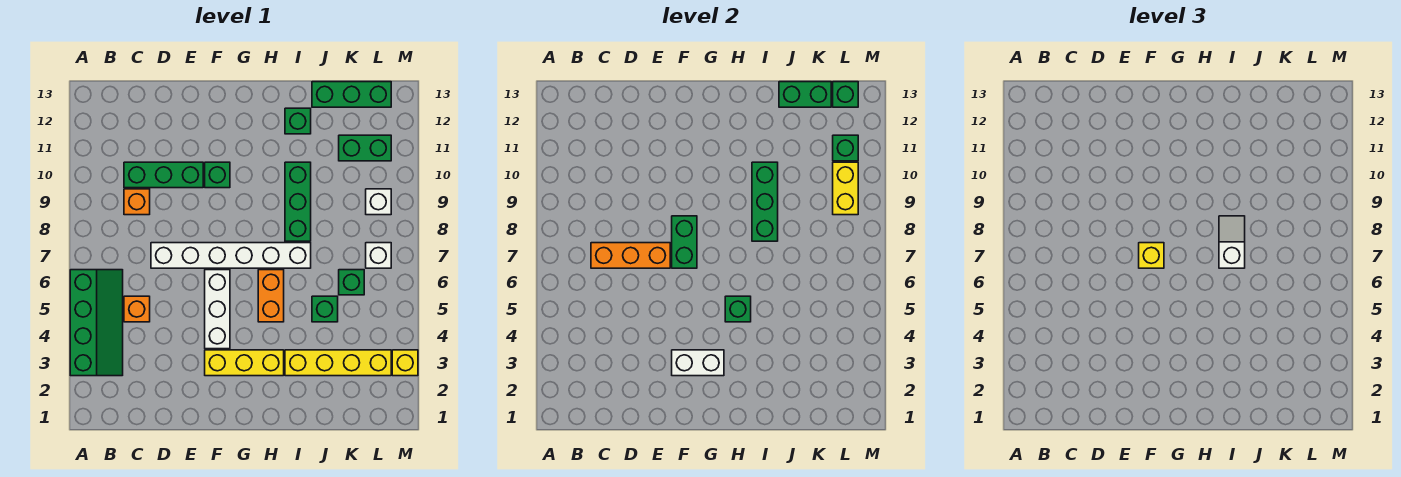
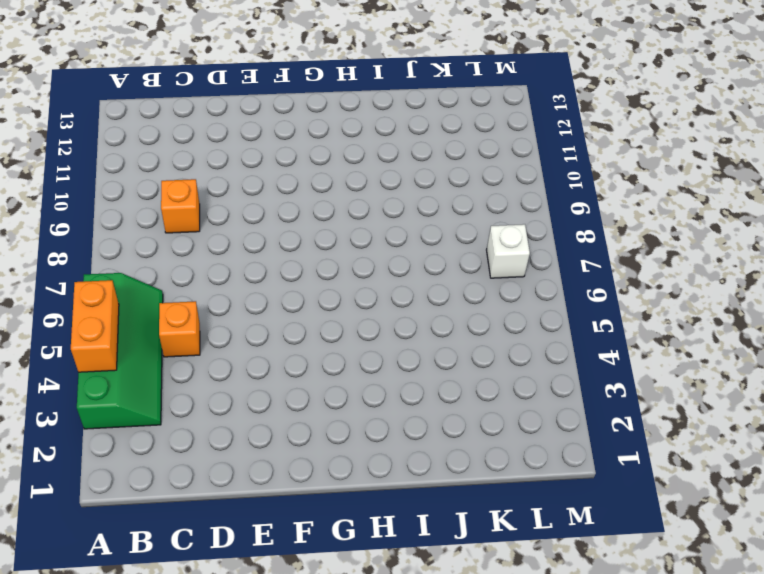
orange 1x2 brick [71,280,119,372] -> orange 1x2 brick moved to [258,270,284,322]
none -> green 1x3 brick [124,162,203,188]
none -> white 1x6 brick [151,243,311,268]
none -> yellow 1x3 brick [205,350,284,376]
none -> white 1x3 brick [205,270,230,349]

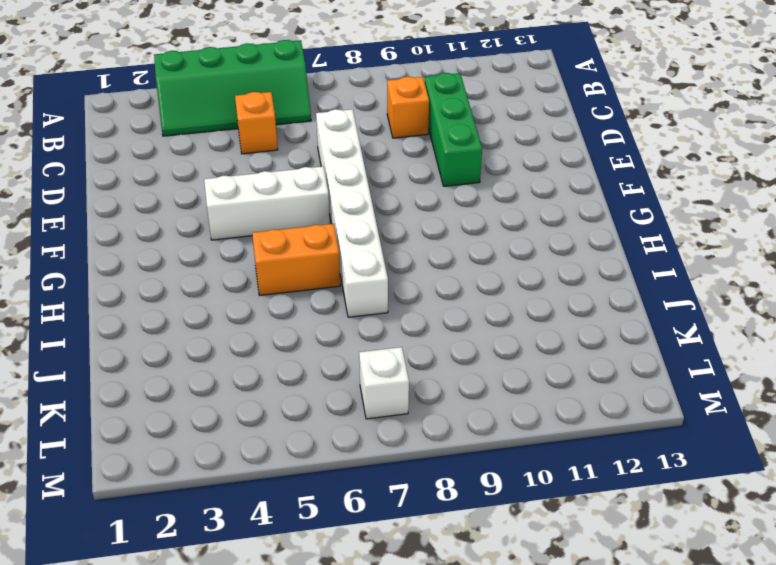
none -> yellow 1x3 brick [205,350,284,376]
none -> green 1x1 brick [205,162,230,188]
none -> yellow 1x4 brick [285,350,391,376]
none -> green 1x3 brick [285,162,311,241]

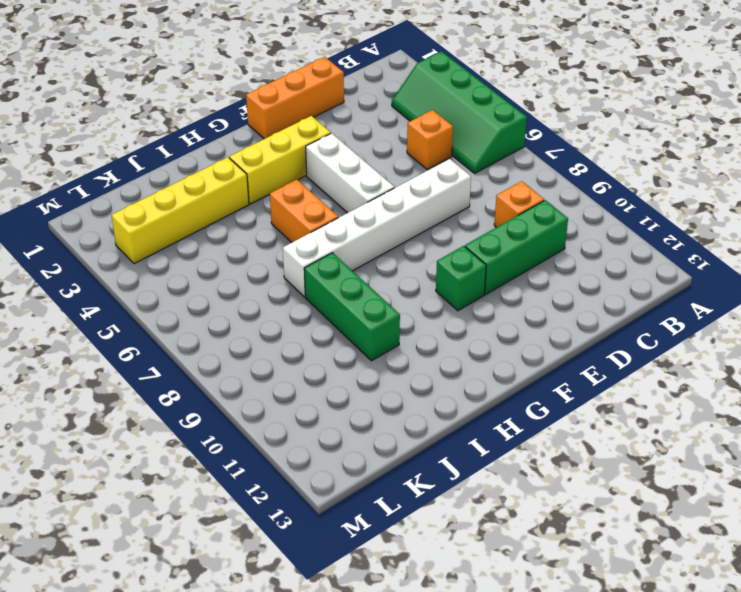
orange 1x3 brick [246,57,344,139] -> orange 1x3 brick moved to [591,243,670,268]
none -> green 1x1 brick [285,108,311,134]
none -> green 1x1 brick [312,296,338,322]
none -> green 1x3 brick [312,82,391,107]
none -> green 1x1 brick [339,270,364,295]

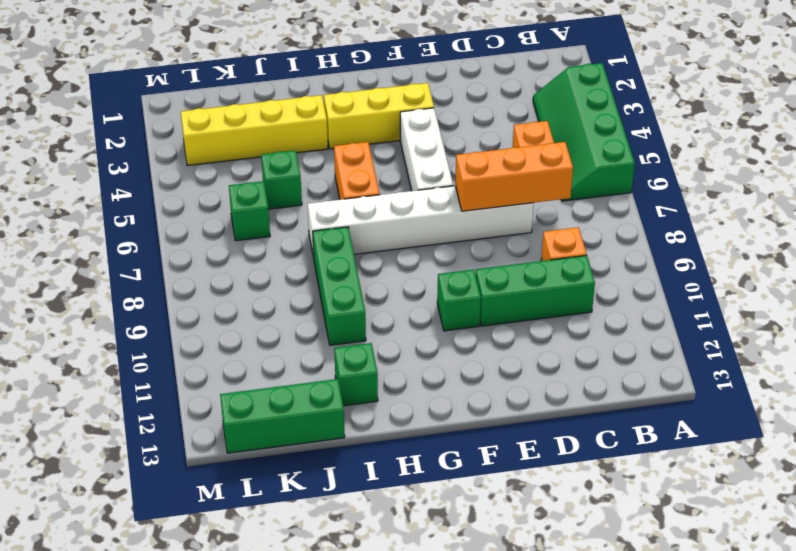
none -> green 1x2 brick [339,135,391,161]
none -> white 1x1 brick [366,243,391,268]
none -> white 1x1 brick [366,189,391,215]
none -> yellow 1x1 brick [392,350,418,376]

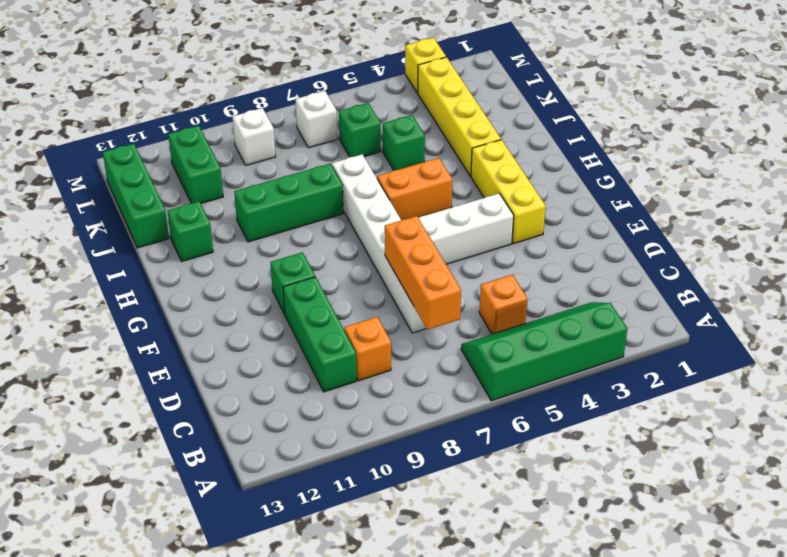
none -> white 1x2 brick [672,350,724,376]
none -> green 1x2 brick [672,216,697,268]
none -> green 1x1 brick [725,296,751,322]
none -> green 1x3 brick [752,162,778,241]

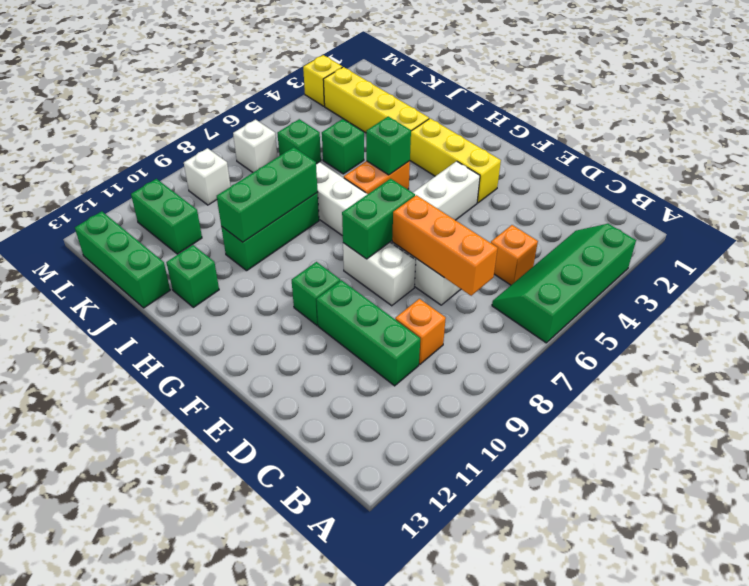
white 1x2 brick [343,242,416,306] -> white 1x2 brick moved to [672,350,724,376]
none -> green 1x2 brick [779,82,831,107]
none -> yellow 1x2 brick [833,162,858,215]
none -> green 1x1 brick [833,135,858,161]
none -> green 1x1 brick [833,82,858,107]

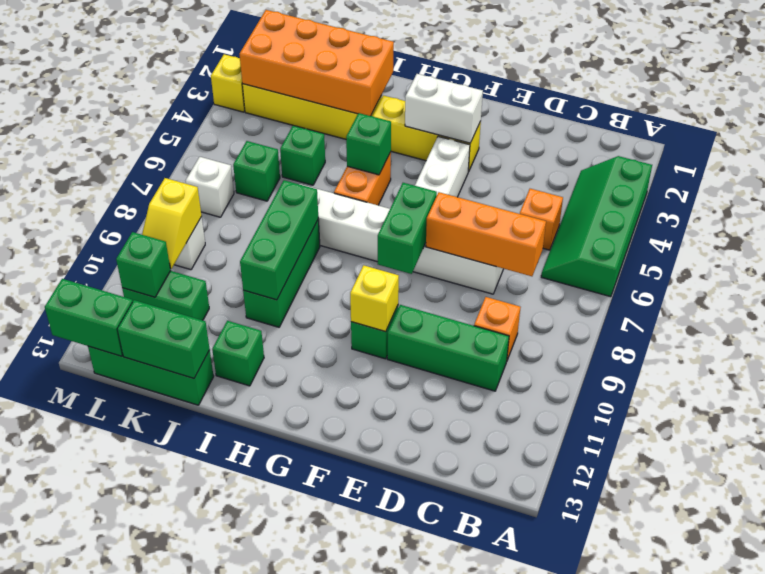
yellow 1x1 brick [350,265,399,332] -> yellow 1x1 brick moved to [1139,243,1164,268]
orange 2x4 brick [240,10,394,116] -> none
yellow 1x2 slope [142,178,202,269] -> yellow 1x2 brick [833,162,858,215]
green 1x2 brick [45,279,133,356] -> green 1x1 brick [833,82,858,107]
none -> white 1x2 slope [1219,216,1245,268]

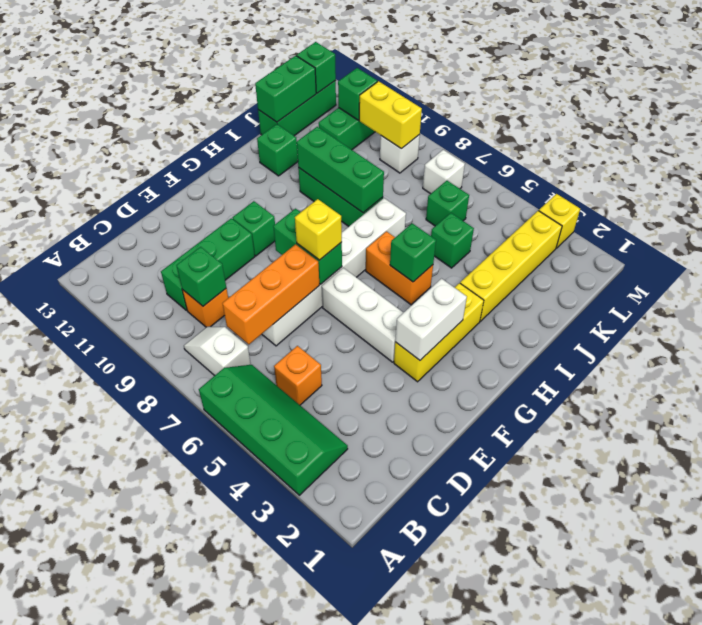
white 1x2 slope [184,327,251,376] -> white 1x2 slope moved to [1219,216,1245,268]
green 1x1 brick [176,247,226,306] -> none

